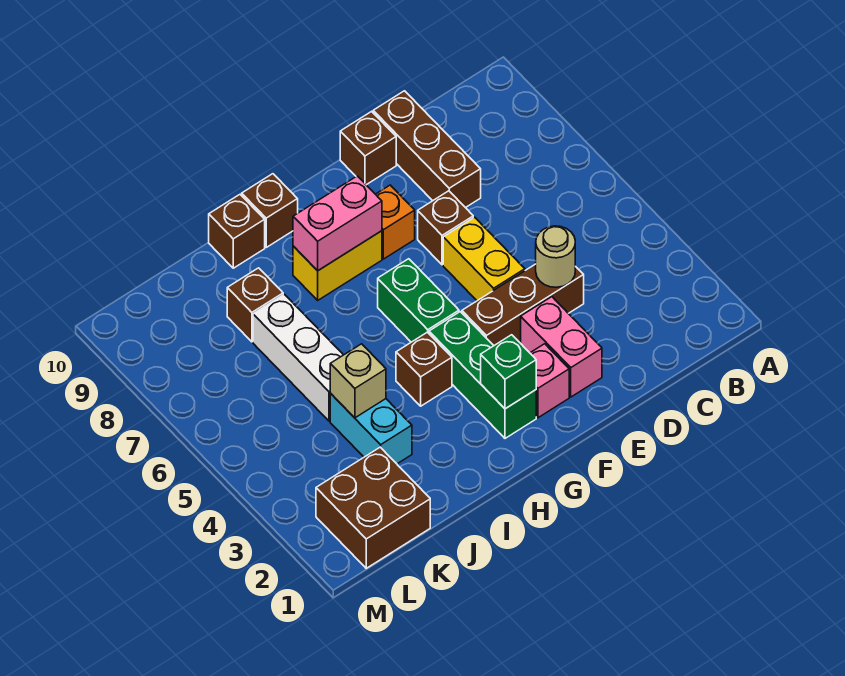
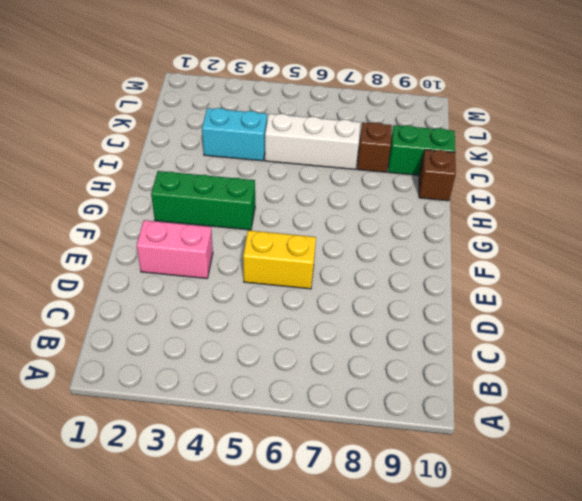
green 1x2 brick [388,125,455,175] -> green 1x2 brick moved to [378,259,459,342]
none -> brown 1x3 brick [462,264,584,345]
none -> brown 1x3 brick [373,91,481,208]
none -> brown 1x1 brick [418,191,473,265]

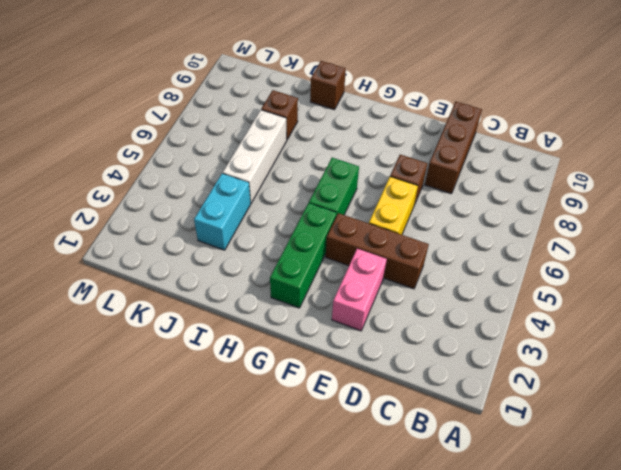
none -> brown 1x1 brick [340,111,396,185]
none -> pink 1x1 brick [530,344,569,418]
none -> orange 1x1 brick [376,185,415,259]

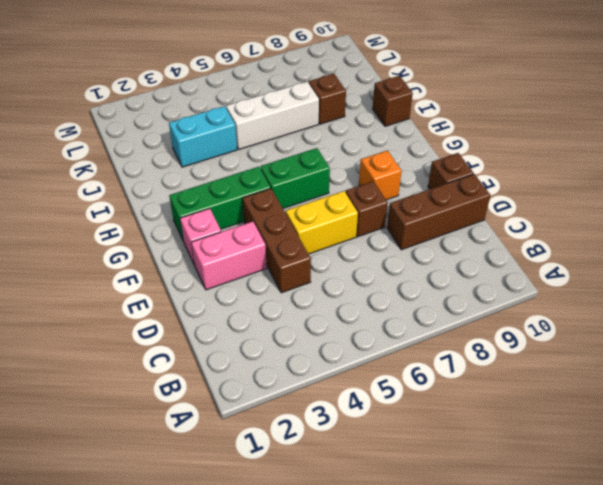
none -> yellow 1x2 brick [293,231,382,300]
none -> brown 1x1 brick [396,332,452,406]
none -> brown 1x1 brick [242,174,298,247]

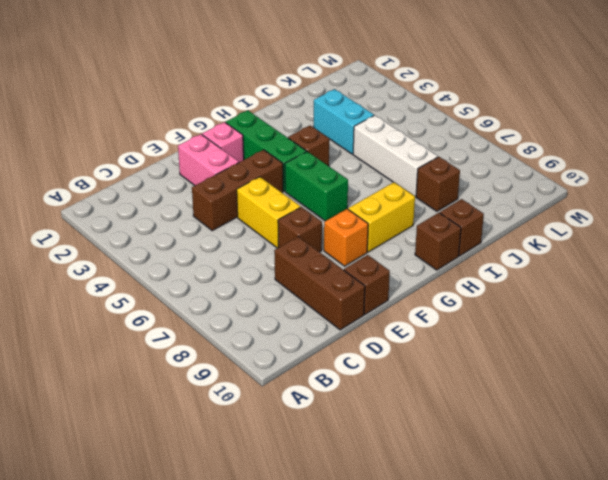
none -> brown 2x2 brick [316,447,430,568]
none -> tan 1x1 round brick [536,226,575,287]
none -> green 1x1 brick [481,335,536,409]

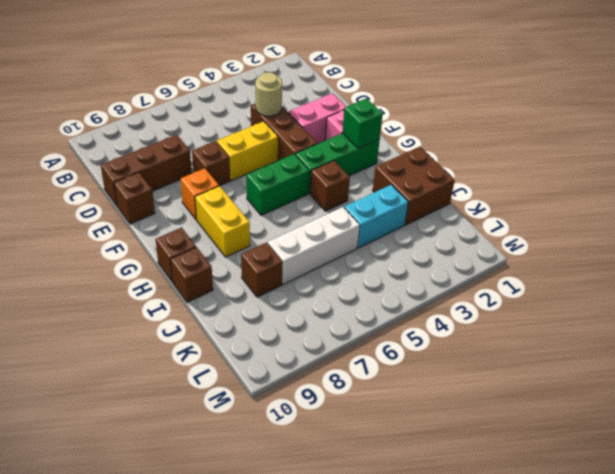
brown 2x2 brick [373,147,455,225] -> brown 2x2 brick moved to [316,447,430,568]
none -> pink 1x2 brick [293,176,382,271]
none -> tan 1x1 brick [330,344,386,418]

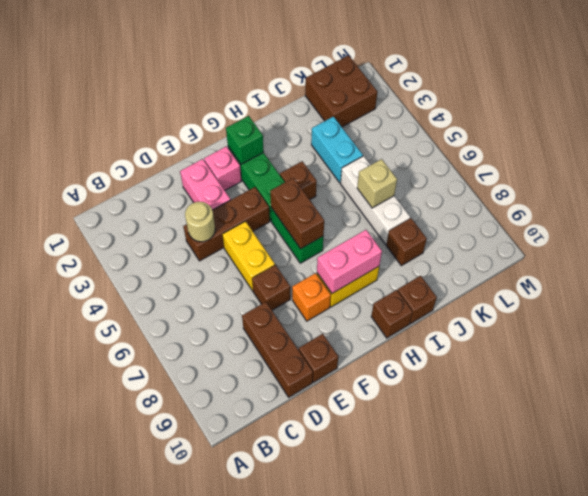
brown 1x2 brick [270,178,324,249] -> none
tan 1x1 brick [357,159,397,208] -> tan 1x1 brick moved to [330,344,386,418]

